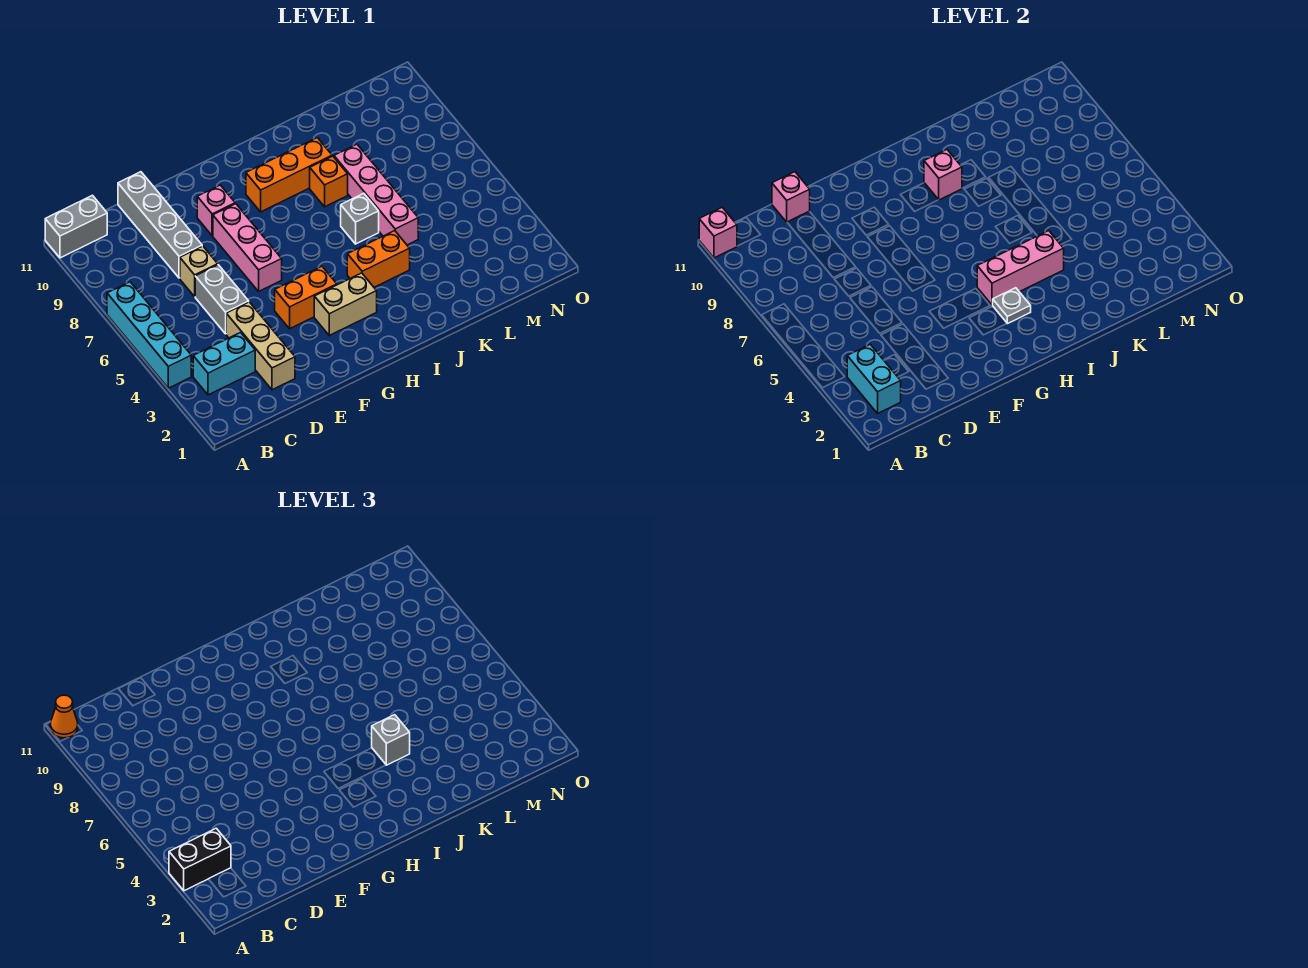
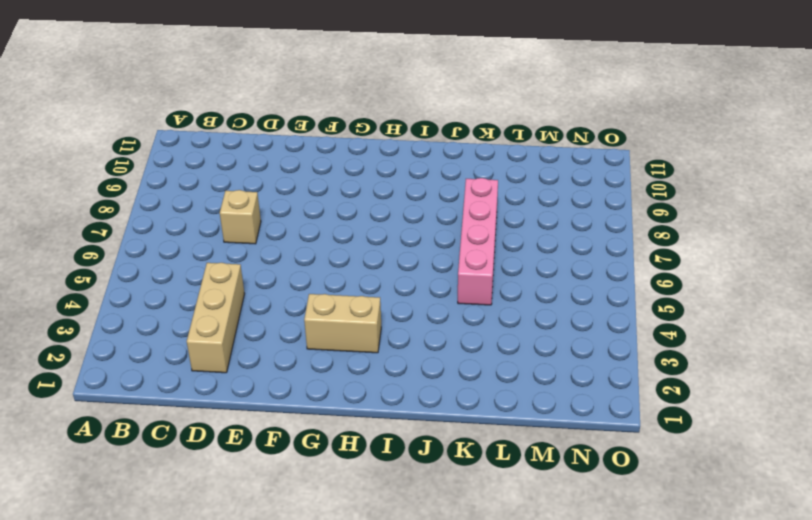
none -> cyan 1x4 brick [107,282,191,388]
none -> grey 1x2 brick [45,195,107,258]
none -> cyan 1x2 brick [193,333,255,395]

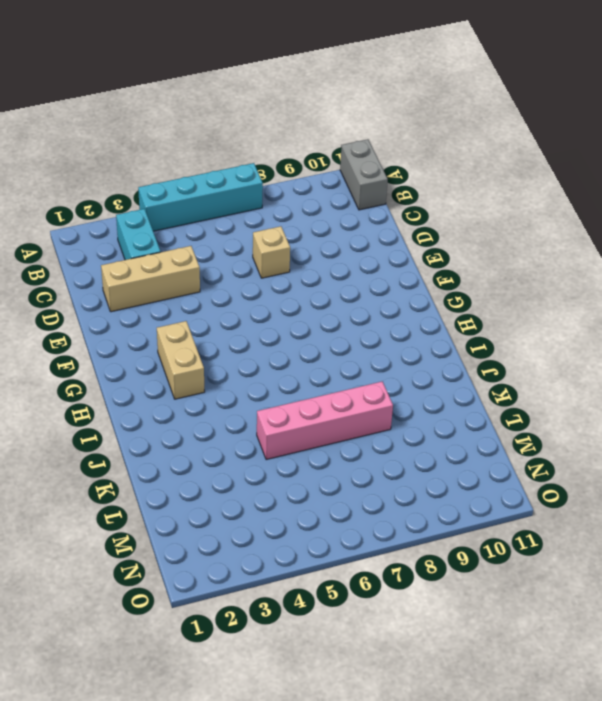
none -> grey 1x2 brick [195,265,249,334]
none -> grey 1x4 brick [118,172,202,278]
none -> orange 1x2 brick [275,266,337,329]

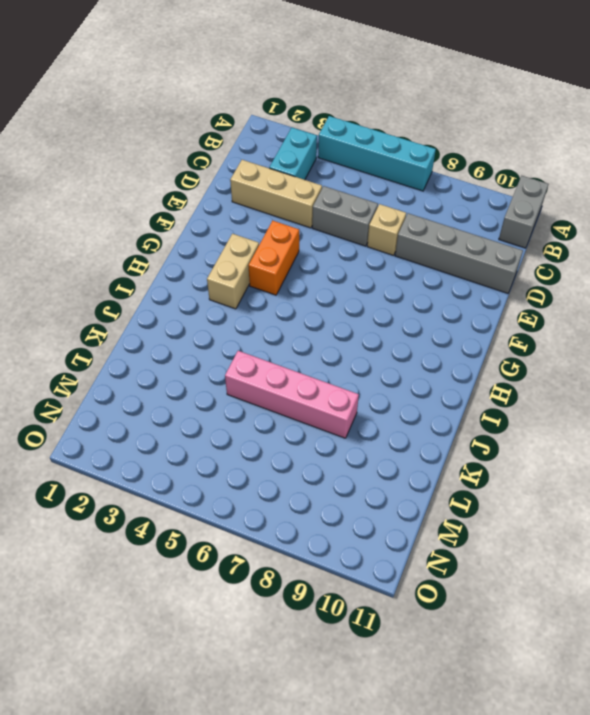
none -> pink 1x3 brick [213,204,282,291]
none -> pink 1x1 brick [197,185,235,236]
none -> orange 1x3 brick [246,138,332,212]

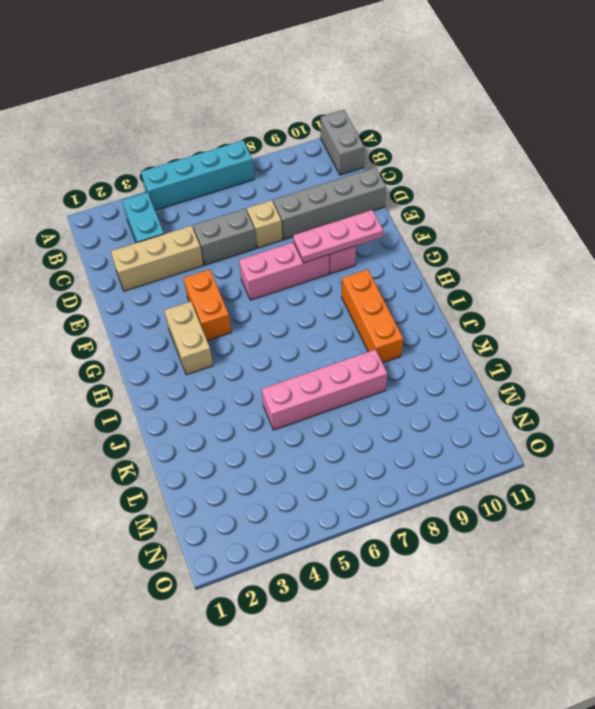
pink 1x3 plate [293,210,383,263] -> none
none -> orange 1x2 brick [347,231,410,287]
none -> grey 1x1 brick [341,193,379,244]
none -> orange 1x1 brick [310,156,348,207]

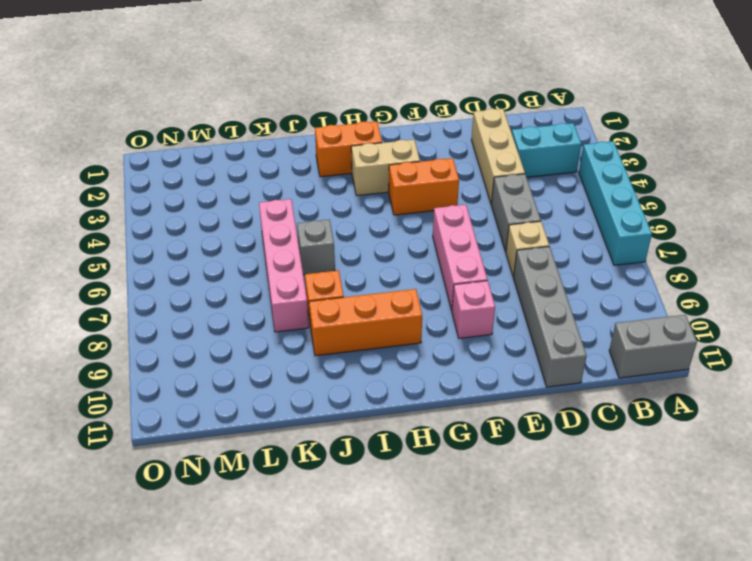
orange 1x2 brick [315,121,382,177] -> orange 1x2 brick moved to [347,231,410,287]
none -> pink 1x1 brick [699,208,737,258]
none -> cyan 1x2 brick [847,344,901,413]
none -> pink 1x1 brick [772,172,810,222]

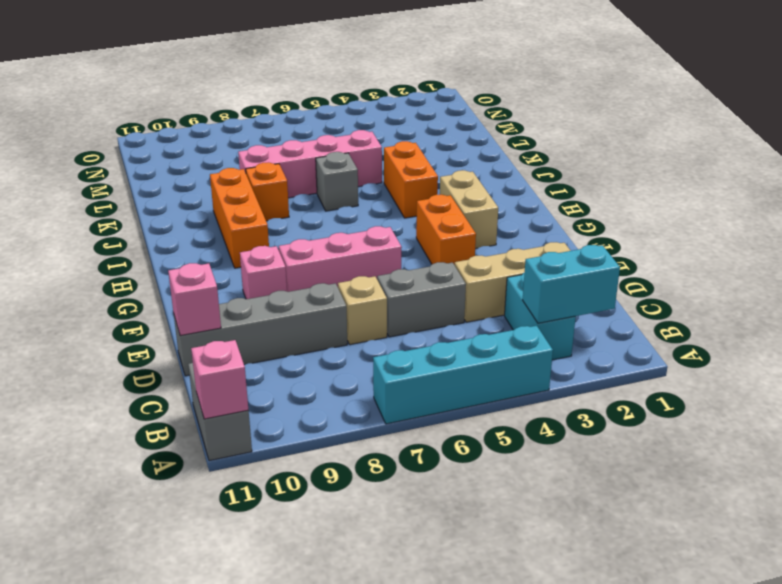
none -> grey 1x1 plate [993,288,1031,324]
none -> pink 1x3 brick [977,231,1064,305]
none -> pink 1x1 brick [924,150,962,200]

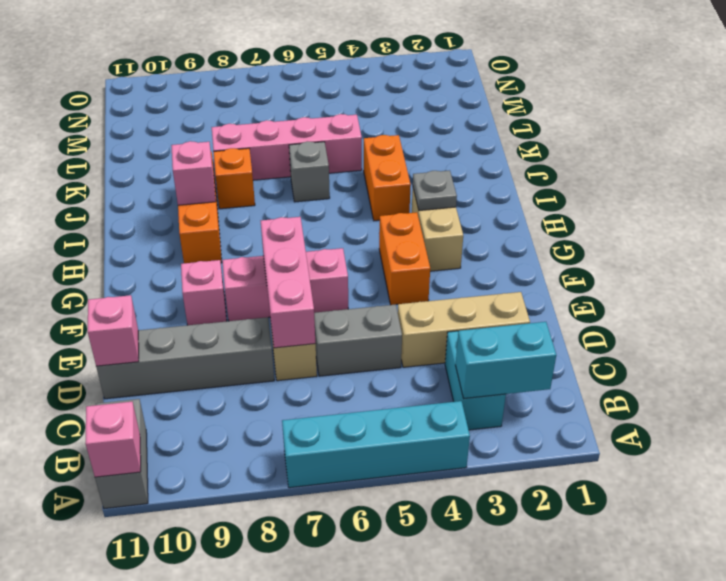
pink 1x3 brick [261,217,315,348] -> pink 1x3 brick moved to [977,231,1064,305]
none -> black 1x2 brick [169,828,231,891]
none -> orange 1x1 cone [50,695,78,738]
none -> grey 1x1 brick [372,715,410,765]

